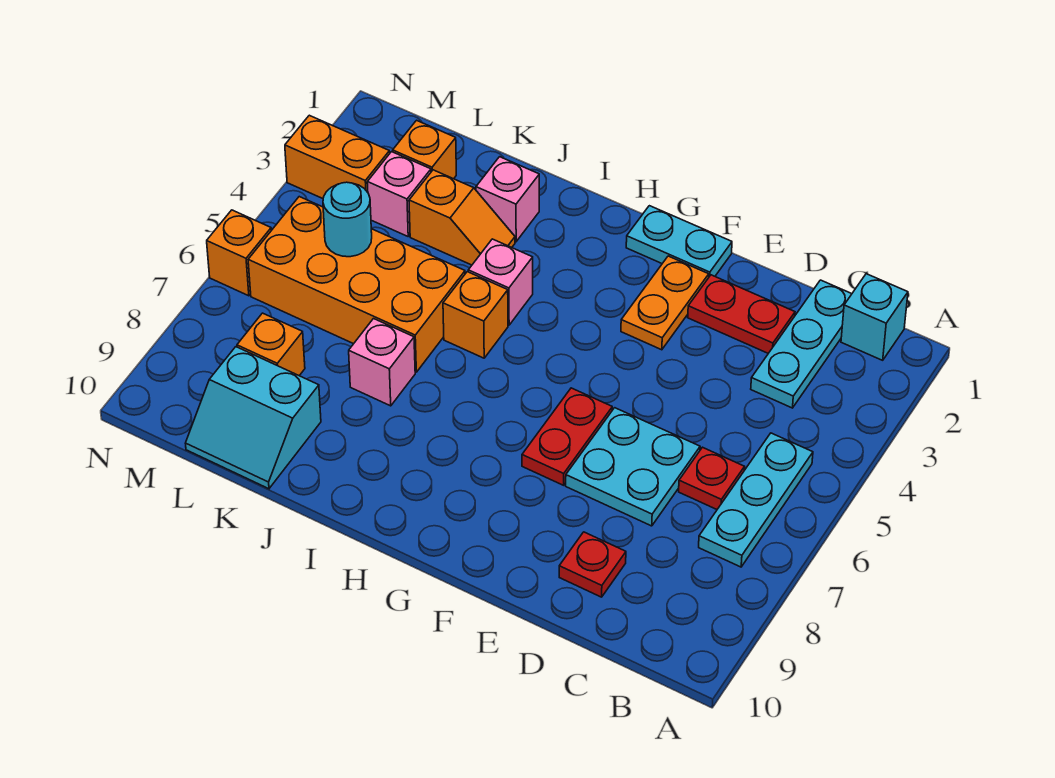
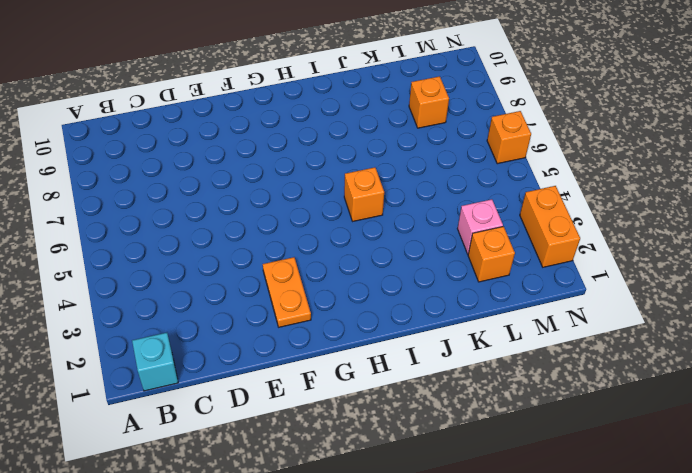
orange 1x2 brick [520,186,580,267] -> orange 1x2 brick turned to [285,115,390,199]
none -> cyan 1x3 plate [699,433,813,567]
none -> cyan 1x3 plate [751,280,851,408]
none -> red 1x1 plate [679,447,744,509]

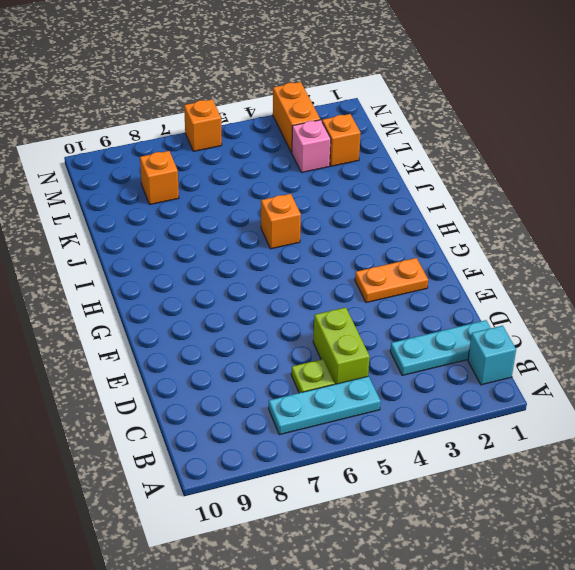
lime 1x2 brick [313,307,370,384] -> none
lime 1x1 plate [291,359,335,393] -> red 1x1 plate [679,447,744,509]
none -> red 1x2 plate [688,275,795,353]
none -> cyan 2x2 plate [566,408,700,526]
none -> red 1x1 plate [559,532,626,597]

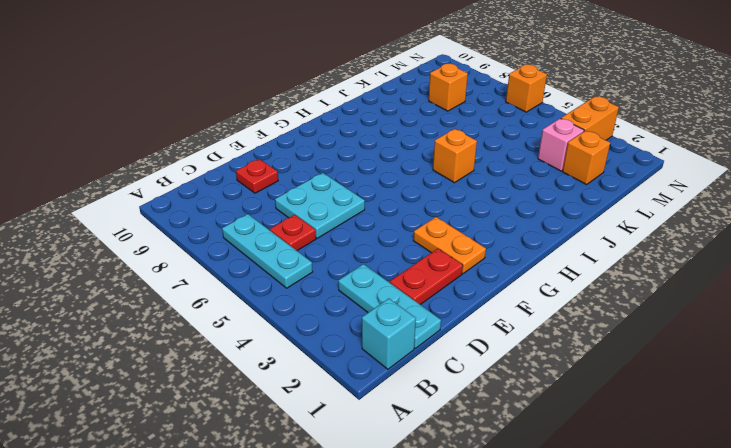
none -> cyan 1x2 plate [626,206,732,277]
none -> red 1x2 plate [522,388,612,485]
none -> pink 1x1 brick [468,239,533,325]

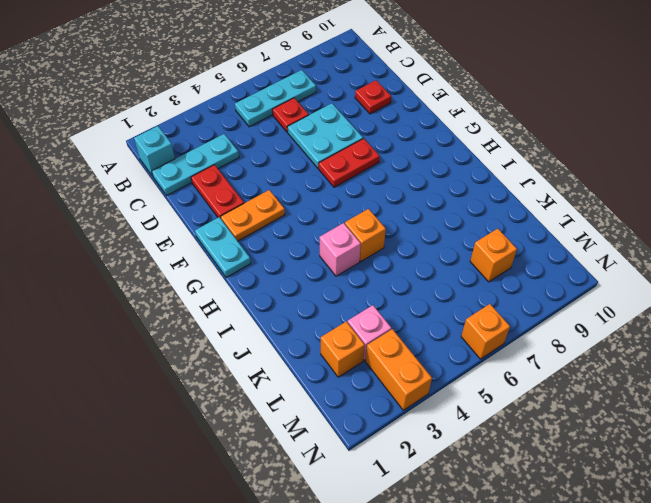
none -> pink 1x1 brick [476,157,539,242]
none -> orange 1x2 slope [409,170,515,265]
none -> orange 2x4 brick [248,197,465,372]

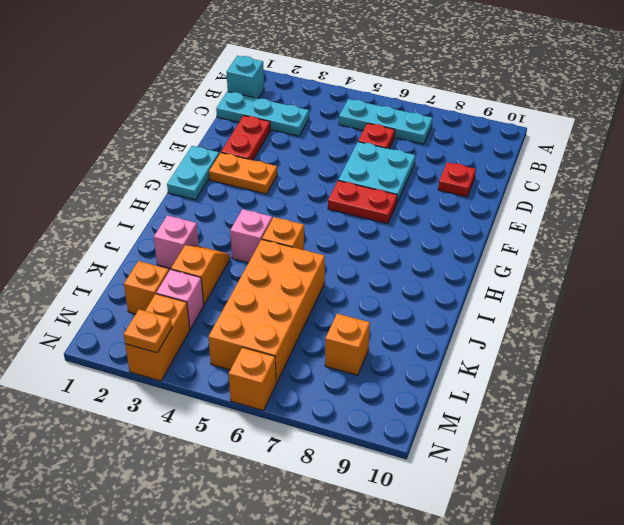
orange 1x1 plate [124,309,172,353] -> none
none -> pink 1x1 brick [349,319,415,406]
none -> cyan 2x2 slope [185,347,321,489]
none -> cyan 1x1 round brick [323,182,372,257]

